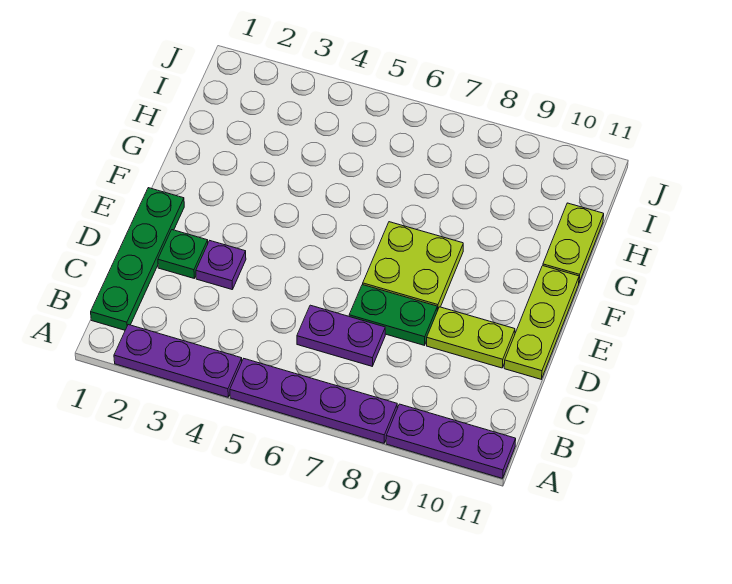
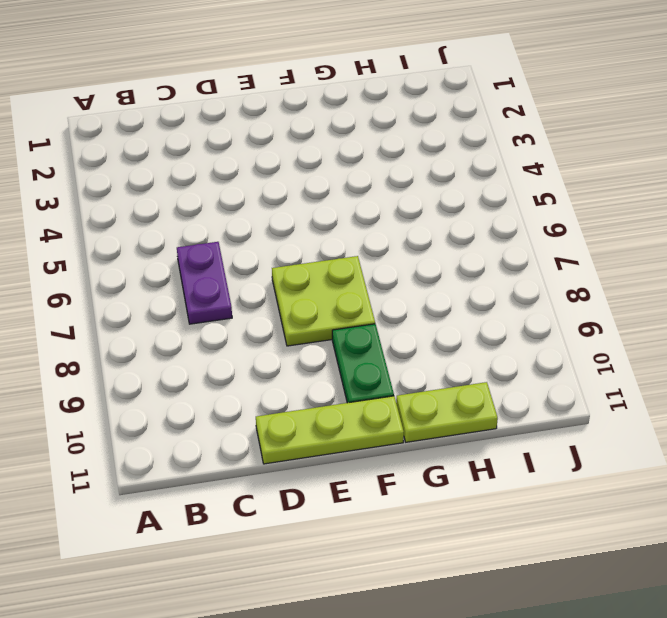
green 1x2 plate [332,324,394,403] -> green 1x2 plate moved to [349,285,437,345]
none -> purple 1x3 plate [114,325,242,397]
none -> purple 1x4 plate [230,359,397,443]
none -> purple 1x3 plate [386,404,516,478]

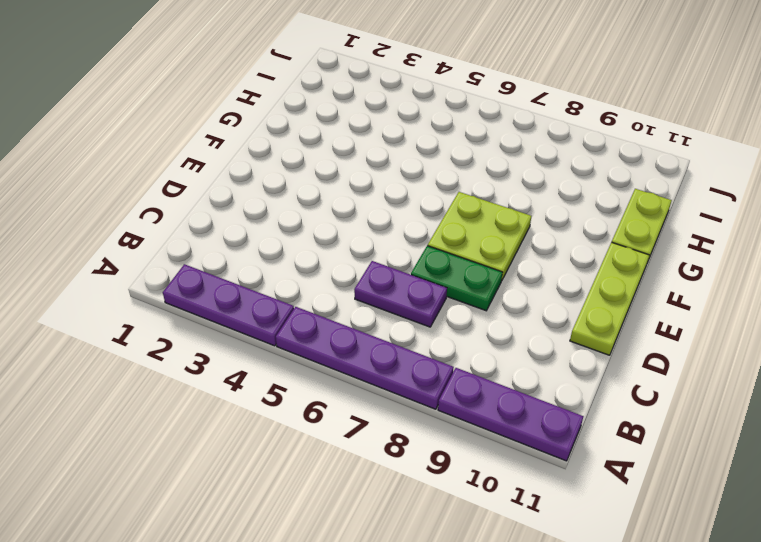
none -> green 1x4 plate [91,188,184,330]
none -> green 1x1 plate [158,230,208,278]
none -> purple 1x1 plate [196,241,246,290]

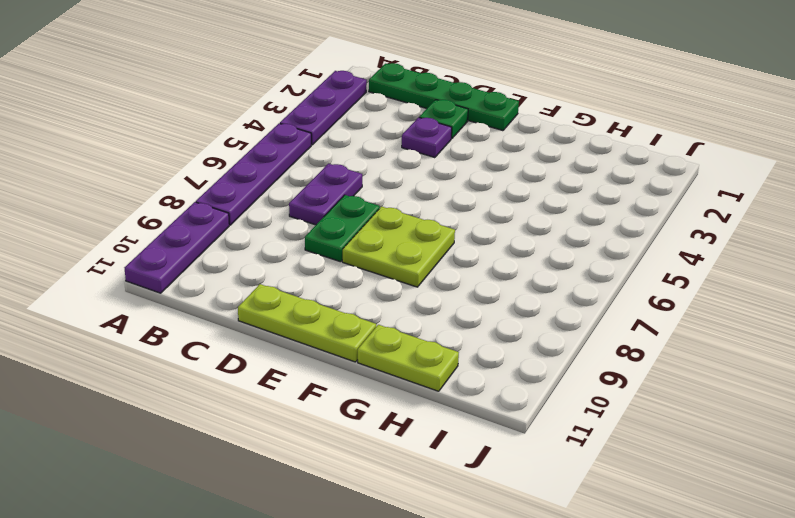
none -> lime 1x2 plate [427,307,515,368]

